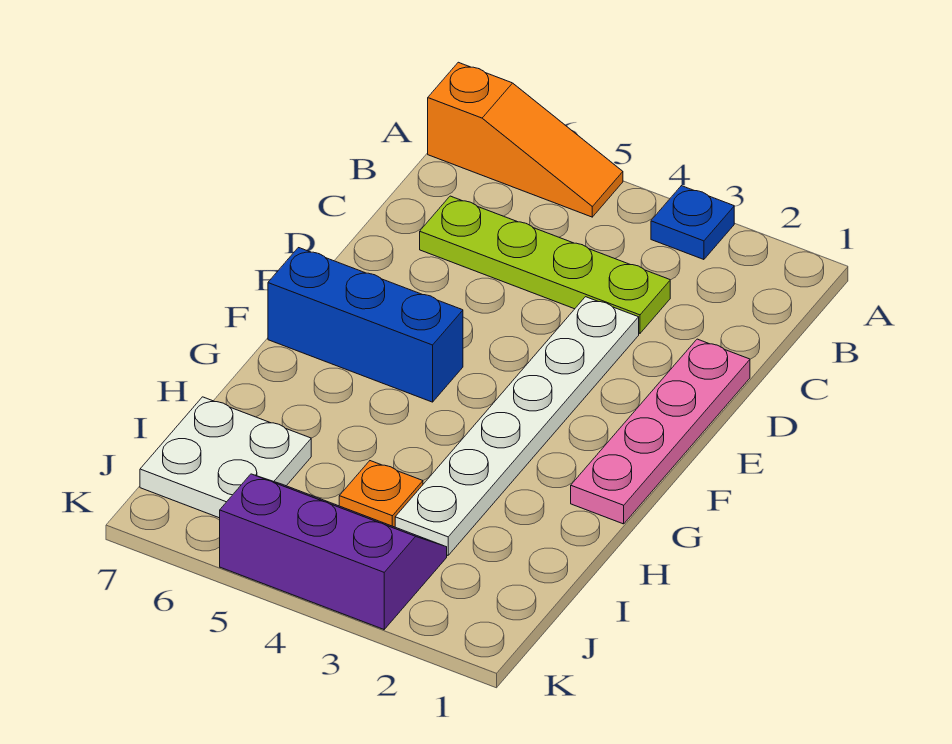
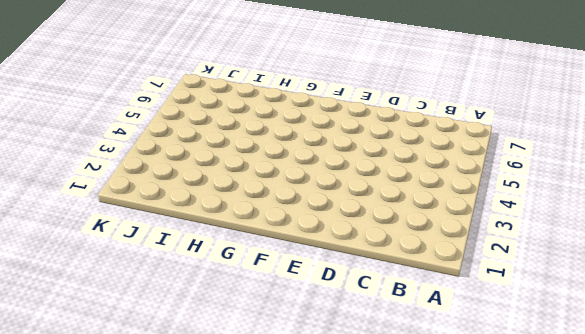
none -> blue 1x1 plate [651,186,734,260]
none -> orange 1x3 slope [428,62,623,217]

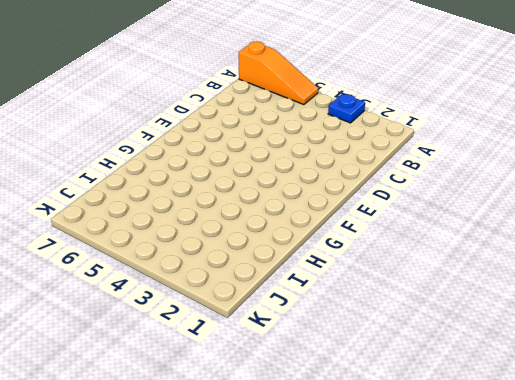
none -> lime 1x4 plate [420,196,670,333]
none -> pink 1x4 plate [571,339,750,524]

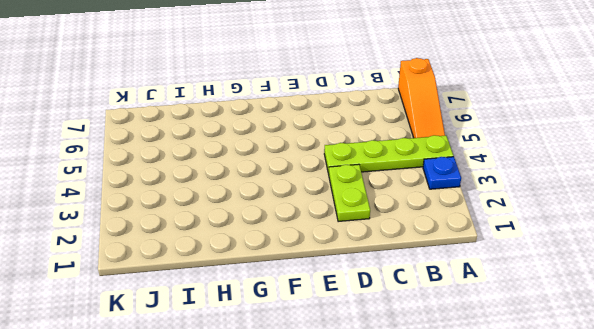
lime 1x4 plate [324,135,453,174] -> lime 1x4 plate turned to [420,196,670,333]
lime 1x2 plate [329,164,370,222] -> white 1x6 plate [395,297,639,555]
none -> pink 1x4 plate [571,339,750,524]
none -> blue 1x3 brick [268,248,463,402]

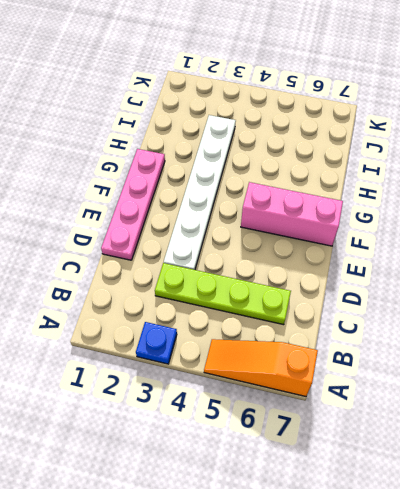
pink 1x3 brick [241,182,343,246] -> blue 1x3 brick [268,248,463,402]
none -> orange 1x1 plate [339,461,423,527]
none -> white 2x2 plate [140,397,311,518]

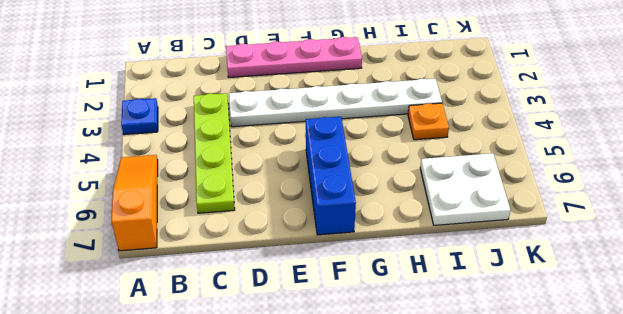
none -> purple 2x3 slope [220,474,447,629]

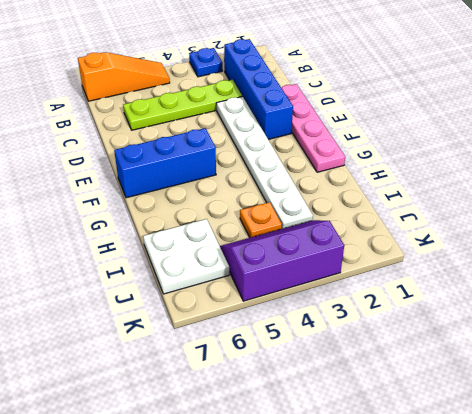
blue 1x4 brick [224,39,293,139] -> none

